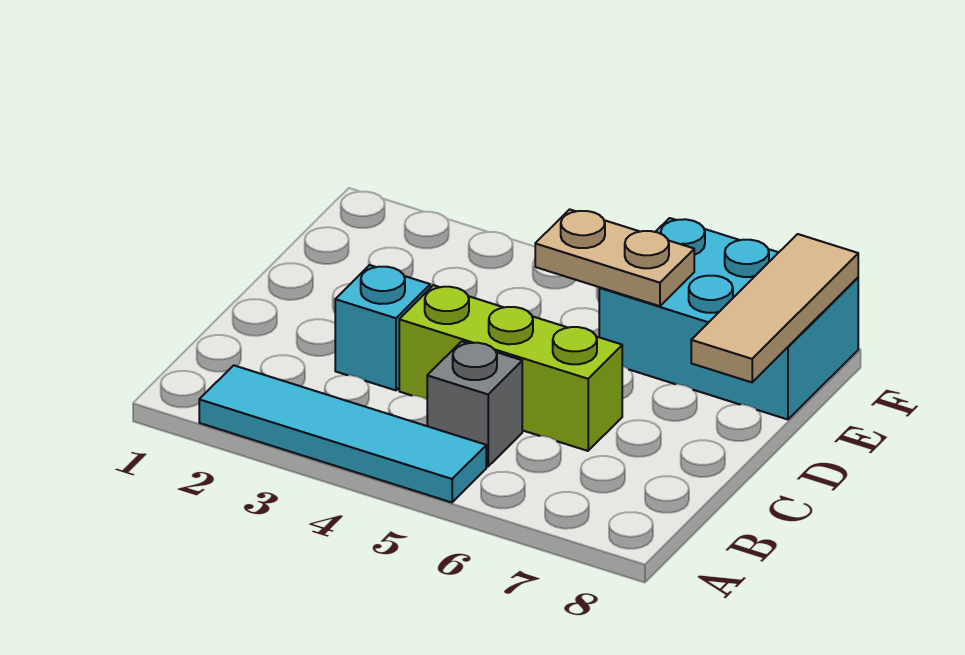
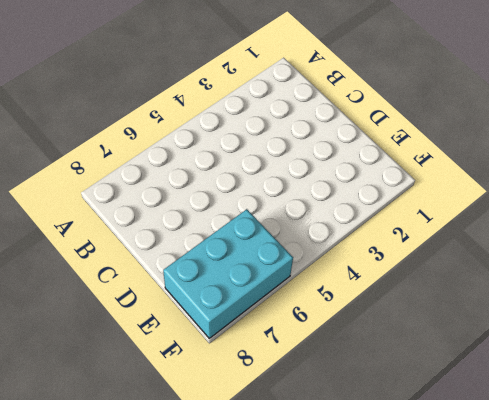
none -> cyan 1x4 tile [199,365,486,502]
none -> grey 1x1 brick [427,341,522,467]

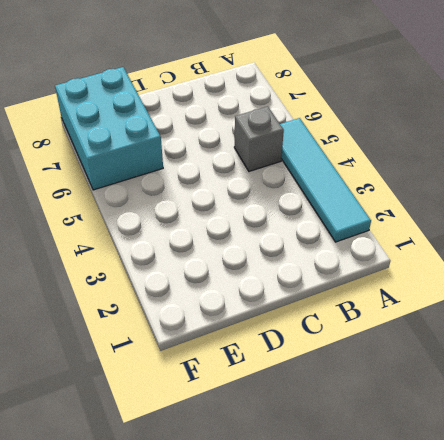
none -> cyan 1x1 brick [335,265,430,390]
none -> lime 1x3 brick [399,285,622,451]

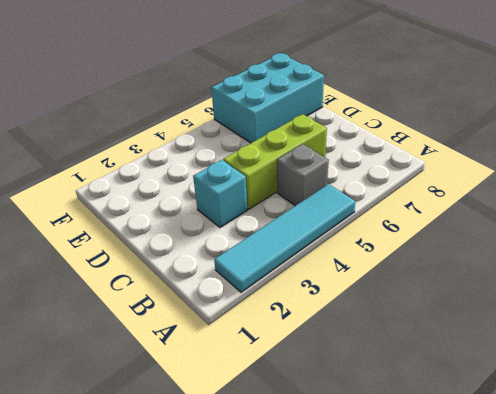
none -> tan 1x3 tile [691,234,858,382]
none -> tan 1x2 plate [535,209,694,306]

